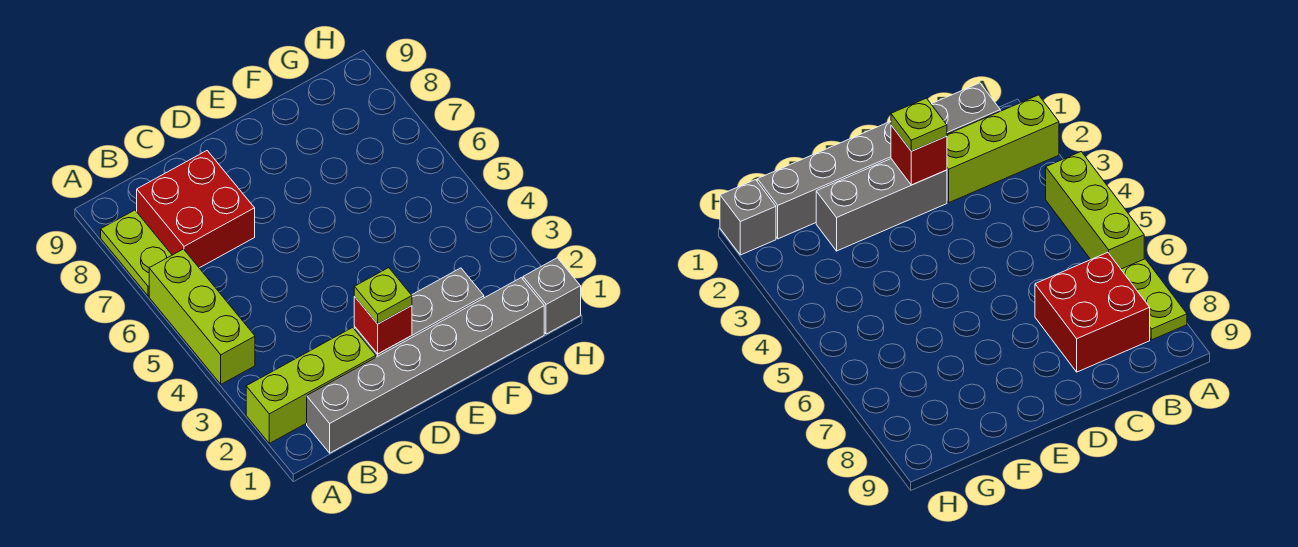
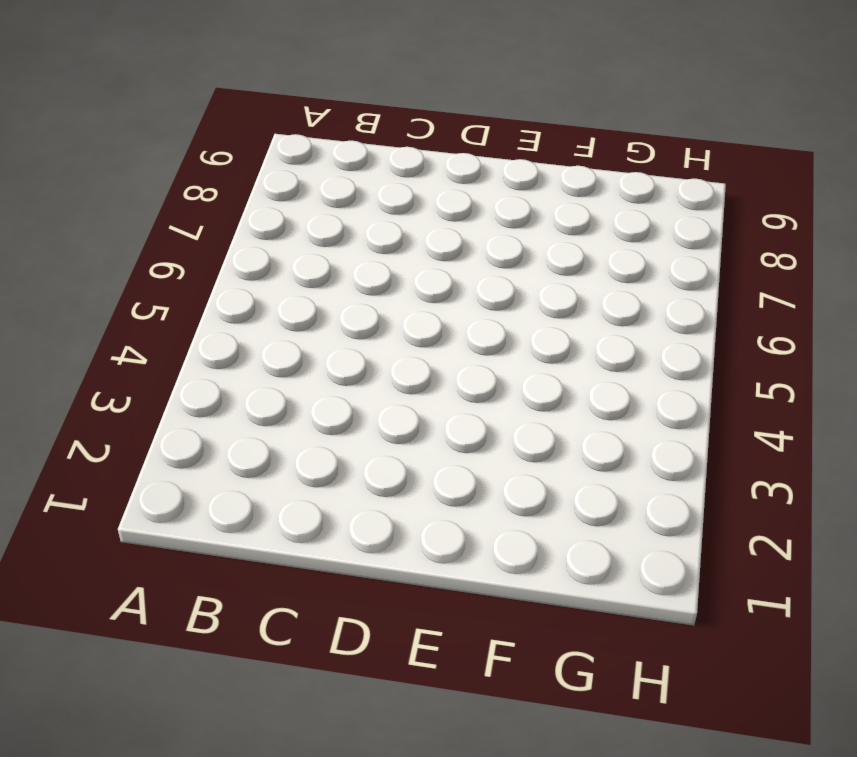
none -> lime 1x3 brick [246,327,376,443]
none -> lime 1x3 brick [149,249,255,384]

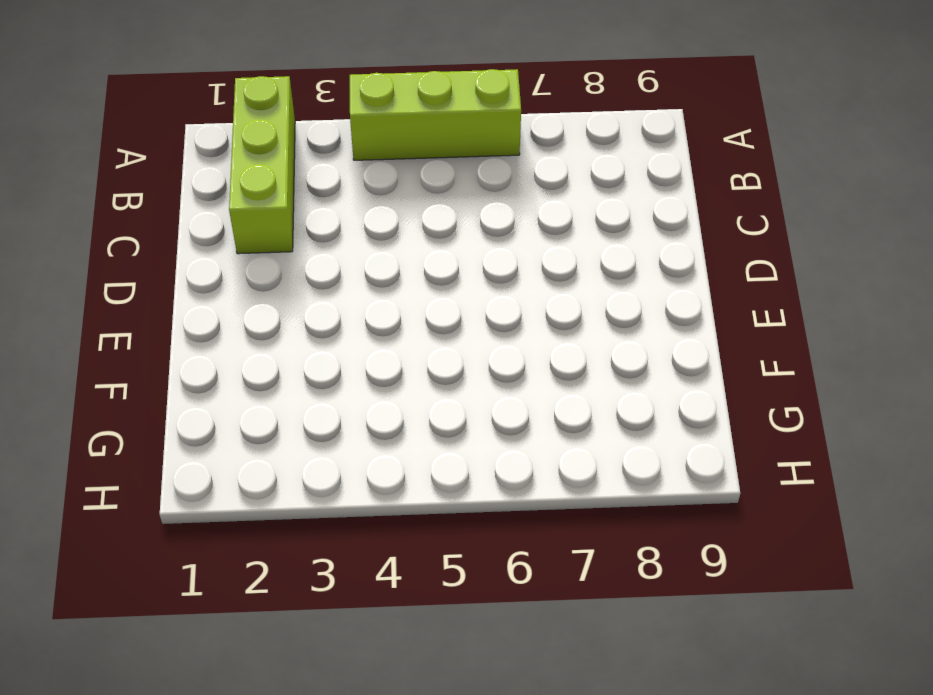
none -> lime 1x2 plate [101,210,172,296]
none -> grey 1x6 brick [307,278,544,453]

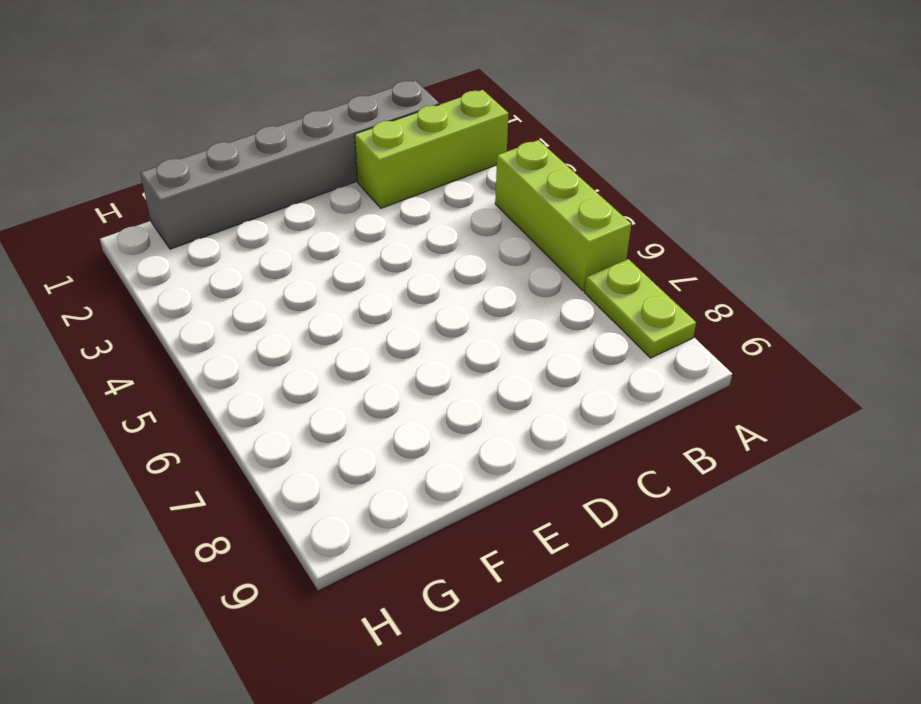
none -> red 2x2 brick [137,151,255,268]
none -> grey 1x3 brick [354,268,484,357]

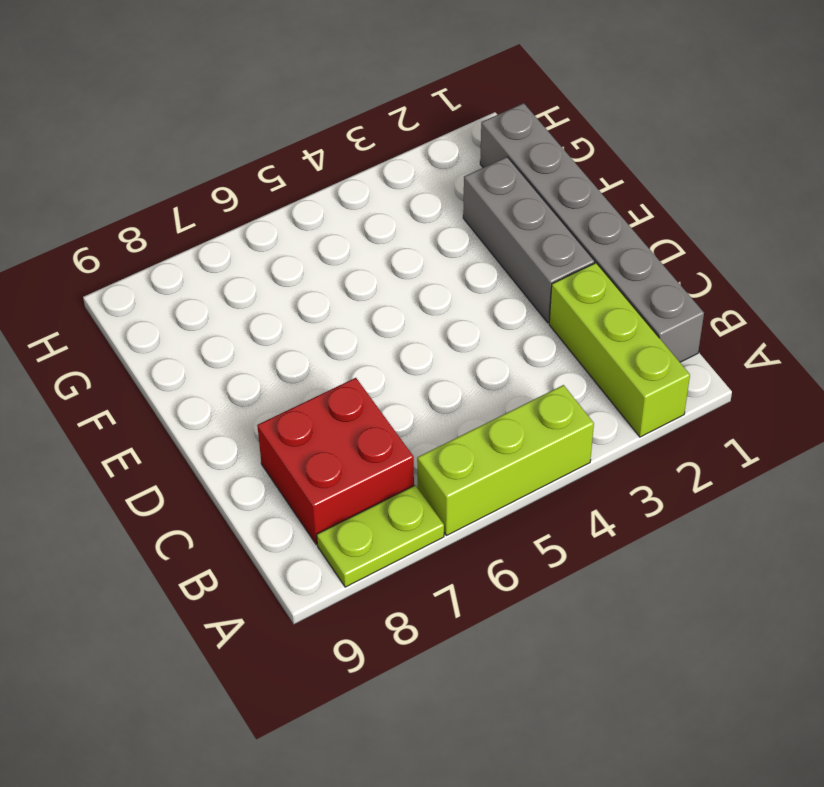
none -> grey 1x1 brick [523,258,581,334]
none -> red 1x1 brick [354,297,412,354]

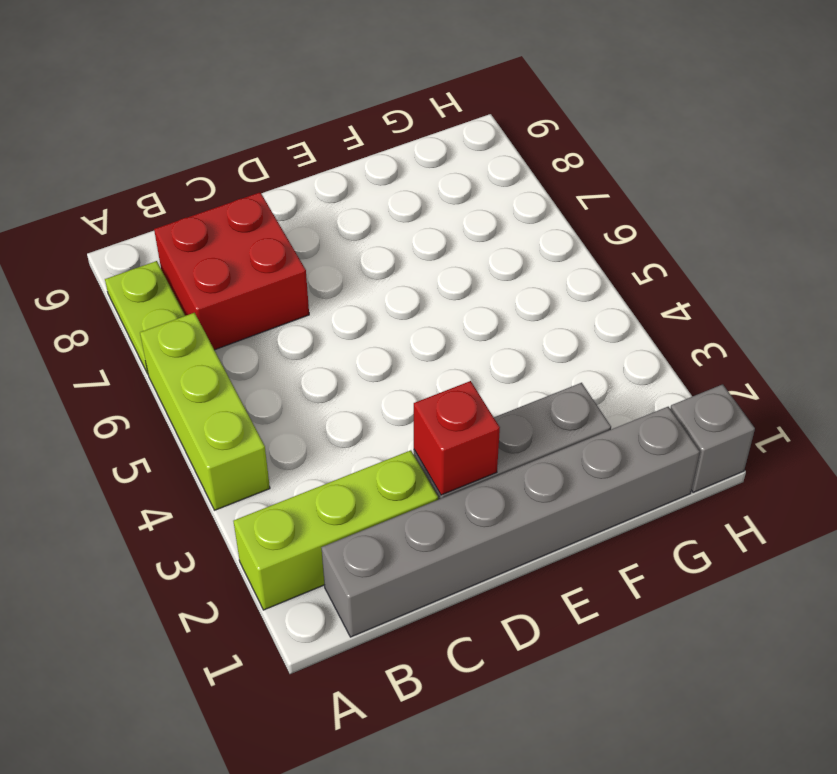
none -> lime 1x1 plate [354,268,412,324]

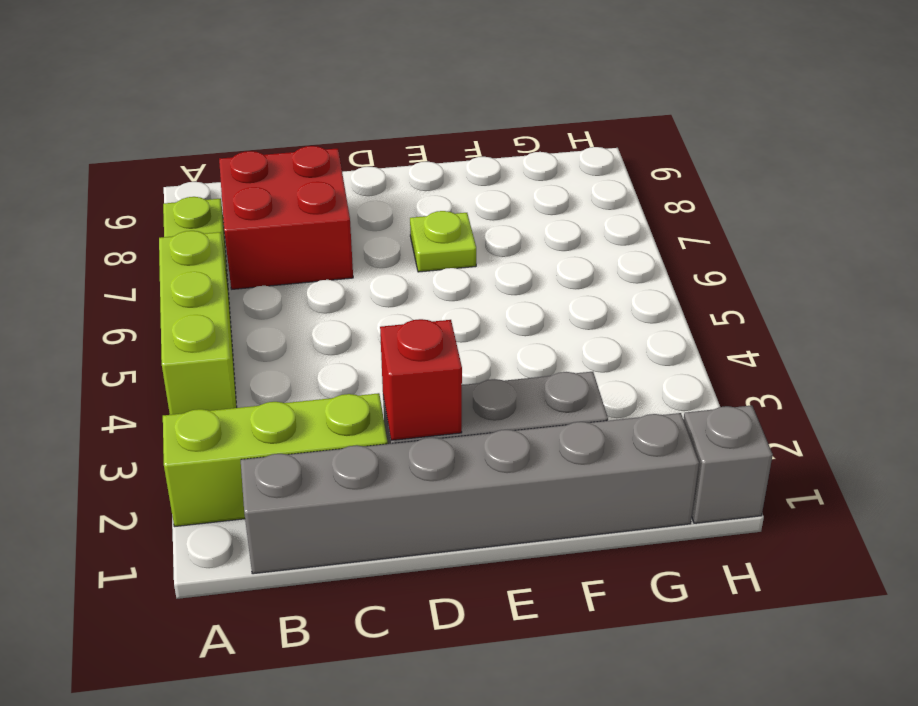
lime 1x1 plate [410,211,476,272] -> lime 1x1 plate moved to [354,268,412,324]

